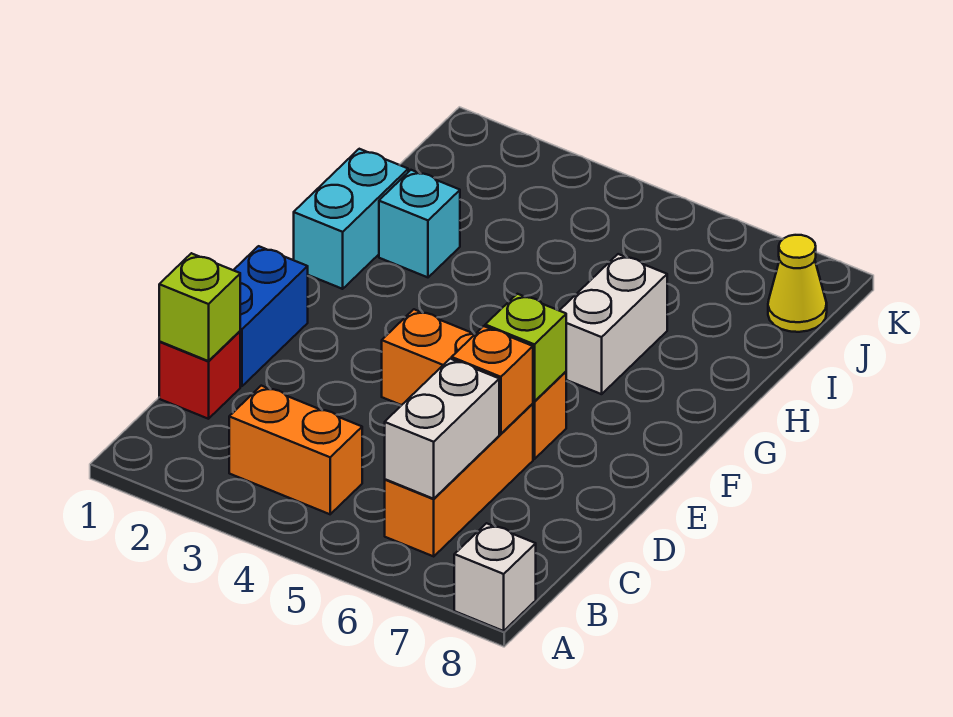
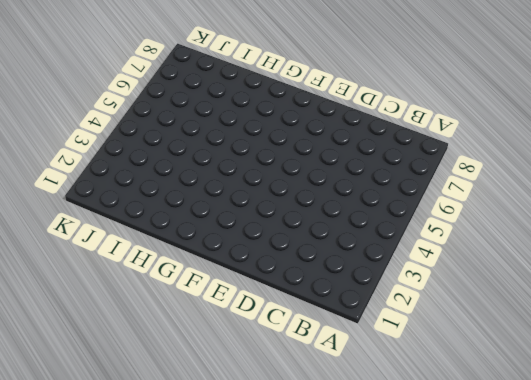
none -> white 1x1 brick [454,523,536,631]
none -> orange 1x2 brick [229,386,362,514]
none -> orange 1x3 brick [385,404,533,556]

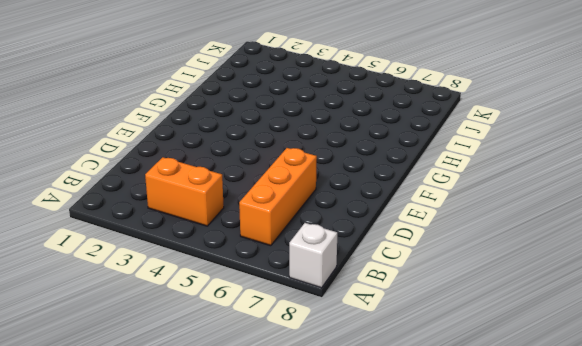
none -> red 1x1 brick [159,331,240,419]
none -> blue 1x2 brick [234,246,308,386]
none -> orange 1x3 brick [382,309,566,459]

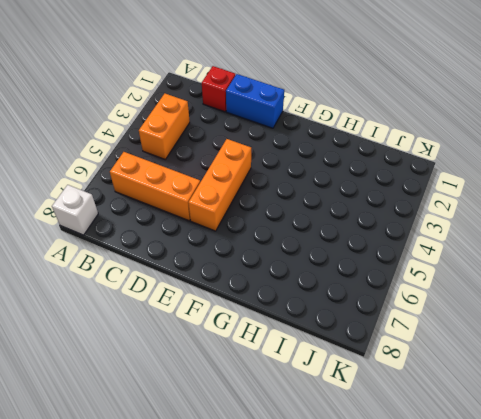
none -> cyan 1x2 brick [294,149,408,289]
none -> white 1x2 brick [559,254,667,394]
none -> cyan 1x1 brick [379,170,460,277]

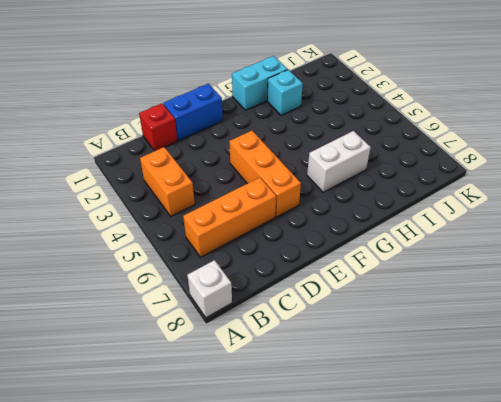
none -> yellow 1x1 cone [768,235,827,332]
none -> white 1x2 brick [385,359,499,499]
none -> lime 1x1 brick [159,253,240,361]

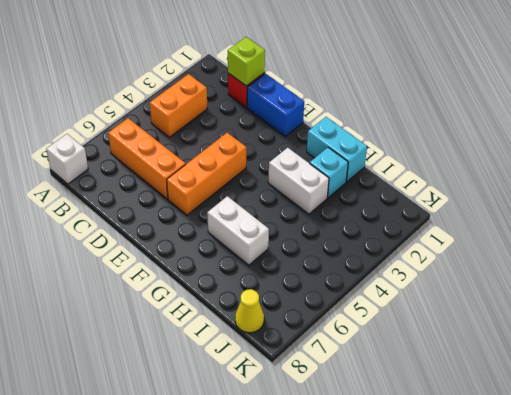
white 1x2 brick [268,148,329,214] -> white 1x2 brick moved to [385,359,499,499]
none -> orange 1x1 brick [452,326,533,434]
none -> lime 1x1 brick [485,294,566,401]

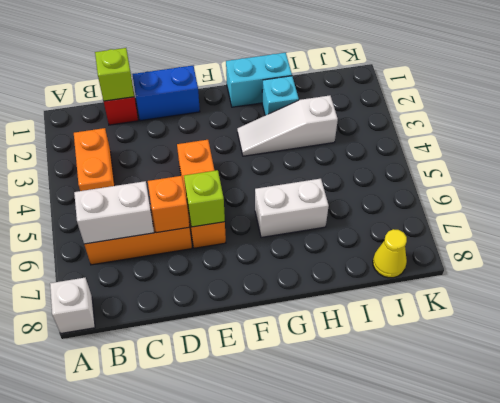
white 1x3 slope [237,95,338,156] -> none

